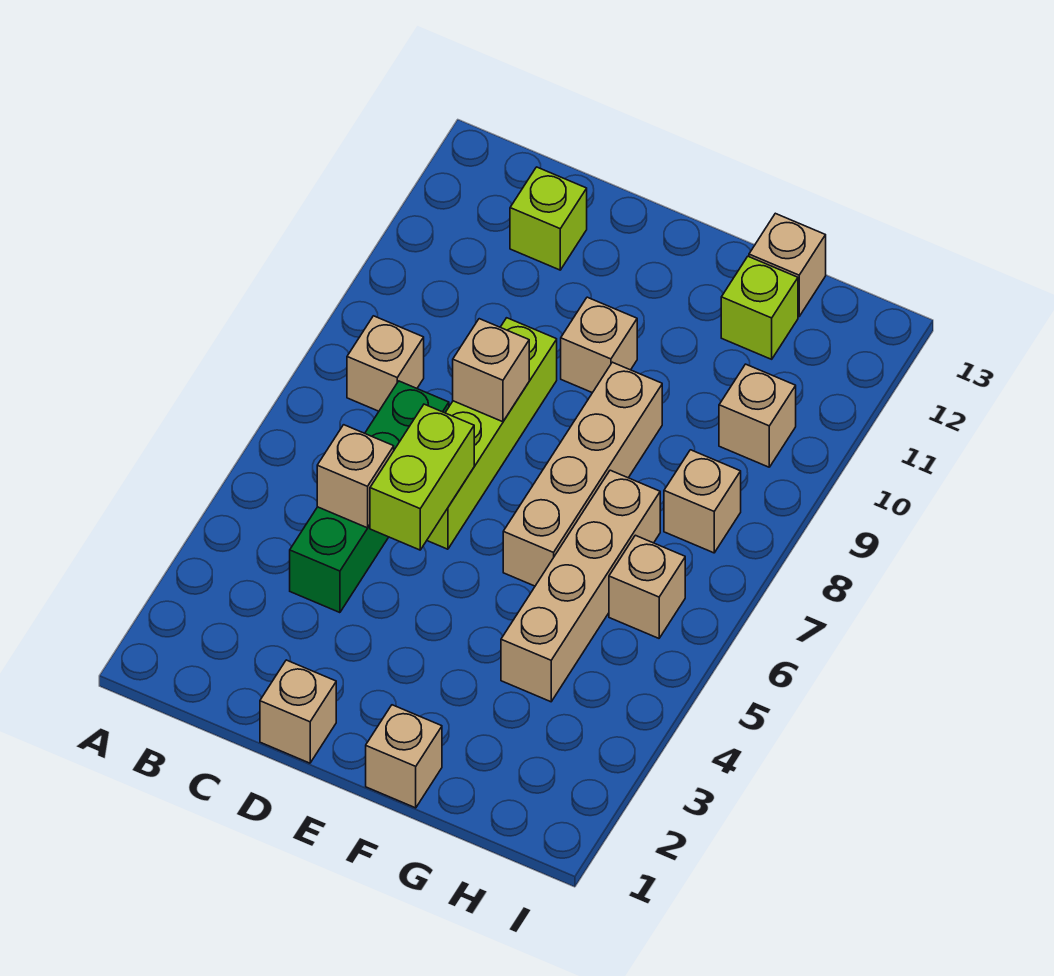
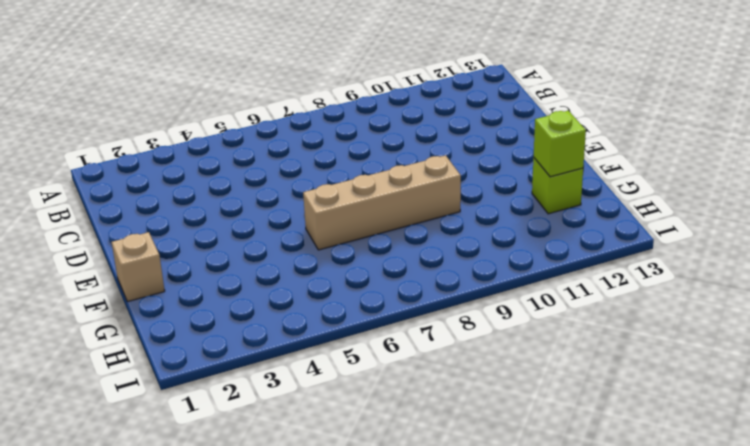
lime 1x1 brick [534,111,586,177] -> lime 1x1 brick moved to [510,167,587,270]
none -> tan 1x1 brick [347,316,424,411]
none -> green 1x4 brick [290,381,449,613]
none -> tan 1x1 brick [260,660,336,763]

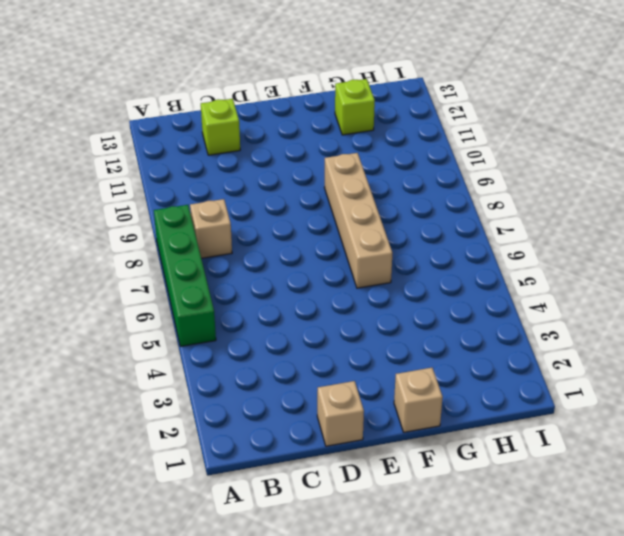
green 1x4 brick [154,205,216,346] -> green 1x4 brick moved to [290,381,449,613]
none -> lime 1x4 brick [427,318,557,549]
none -> tan 1x1 brick [561,297,637,393]
none -> tan 1x4 brick [501,470,660,702]

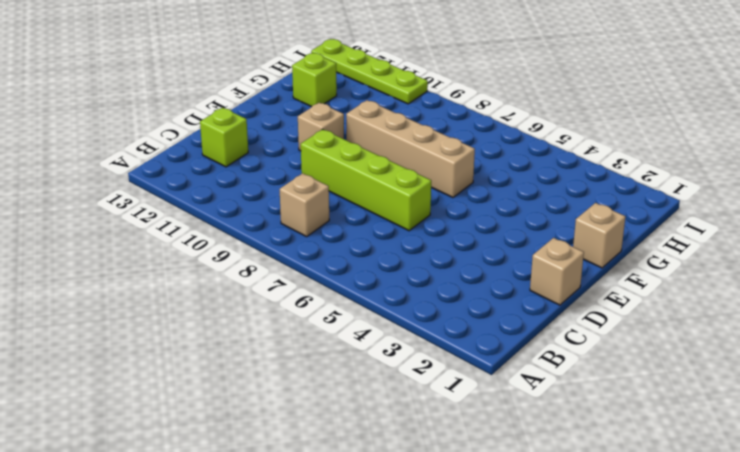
lime 1x4 plate [311,39,428,104] -> none
none -> green 1x4 brick [290,381,449,613]
none -> tan 1x4 brick [501,470,660,702]
none -> tan 1x1 brick [749,213,826,317]

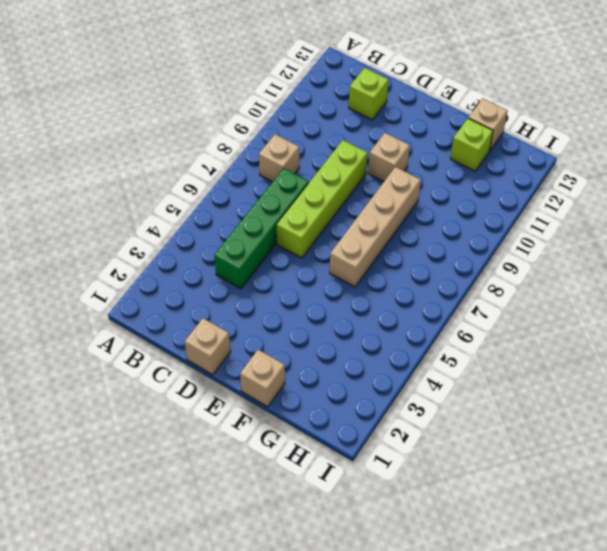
none -> tan 1x4 brick [501,470,660,702]
none -> tan 1x1 brick [609,535,685,638]
none -> tan 1x1 brick [664,450,741,553]

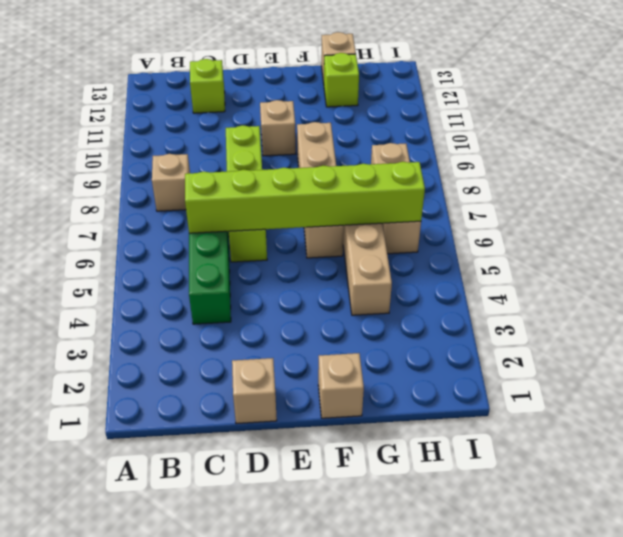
lime 1x6 brick [185,162,425,233] -> lime 1x2 brick [370,404,474,550]
none -> tan 1x1 brick [719,364,796,467]
none -> tan 1x1 brick [317,425,394,528]
none -> tan 1x1 brick [453,319,529,422]

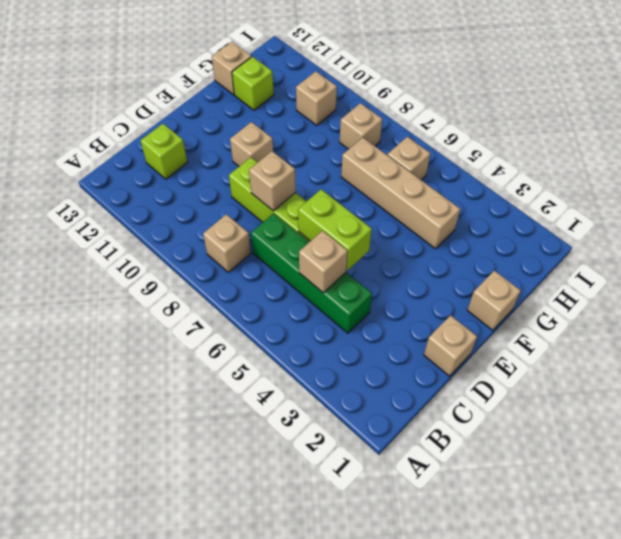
none -> tan 1x4 brick [503,362,662,586]

